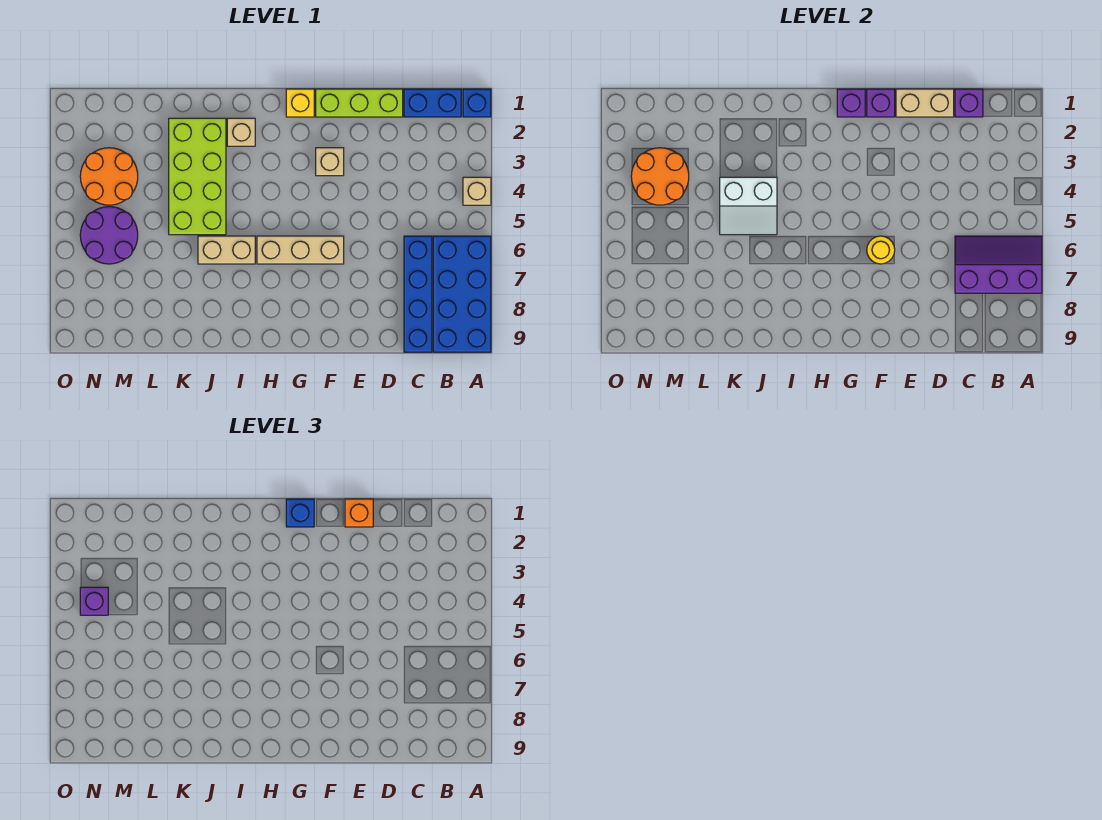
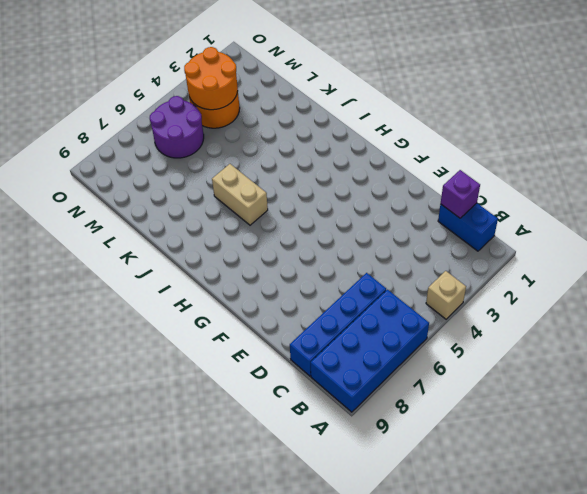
none -> blue 1x1 brick [463,89,491,117]
none -> lime 1x3 brick [316,89,403,117]
none -> tan 1x1 brick [316,148,344,176]

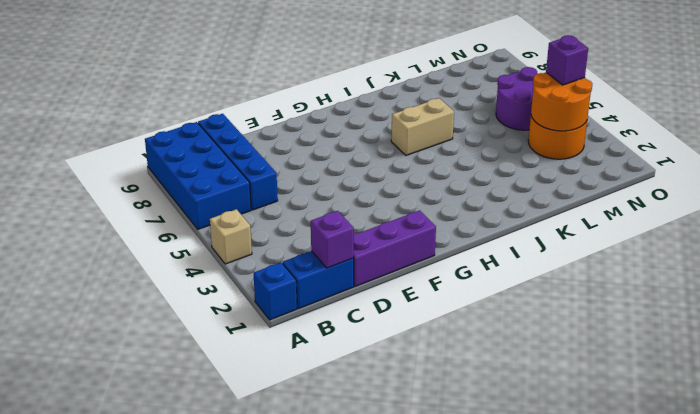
purple 1x3 brick [354,210,436,287] -> lime 1x3 brick [316,89,403,117]
none -> tan 1x1 brick [316,148,344,176]
none -> tan 1x3 brick [257,236,344,264]
none -> yellow 1x1 brick [286,89,314,117]

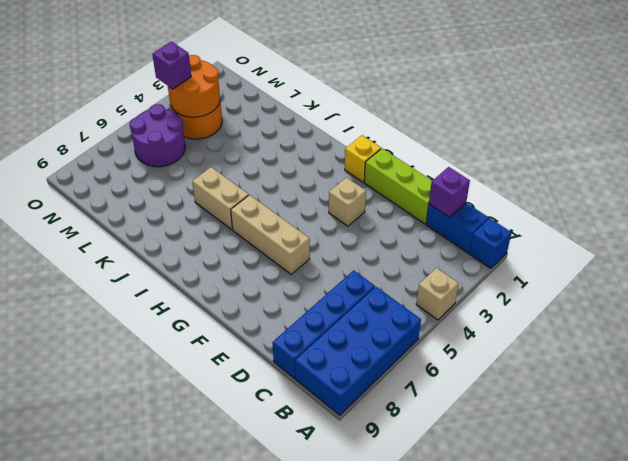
none -> tan 1x1 brick [227,118,255,146]
none -> lime 2x4 brick [169,118,226,235]
none -> purple 2x3 slope [955,236,1042,293]

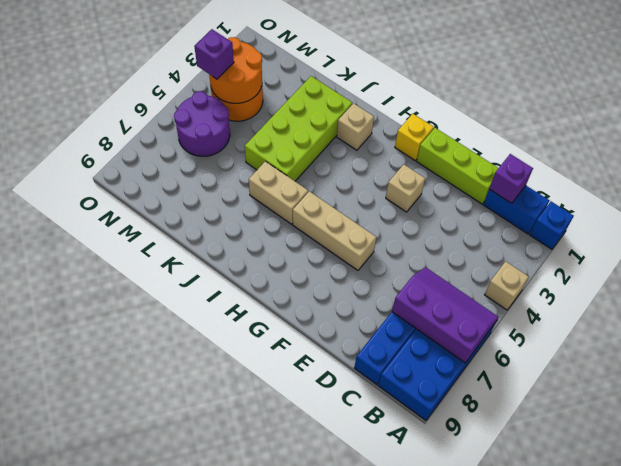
none -> tan 1x2 brick [896,89,954,117]
none -> purple 1x1 brick [867,89,895,117]
none -> yellow 1x1 round brick [867,236,895,264]

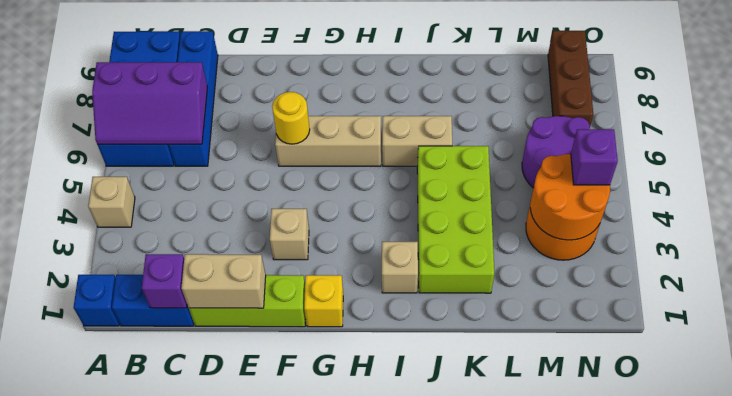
brown 1x3 brick [548,31,593,129] -> none
none -> purple 1x1 brick [867,89,895,117]
none -> purple 1x1 brick [837,89,865,117]
none -> white 2x2 slope [720,177,777,235]

